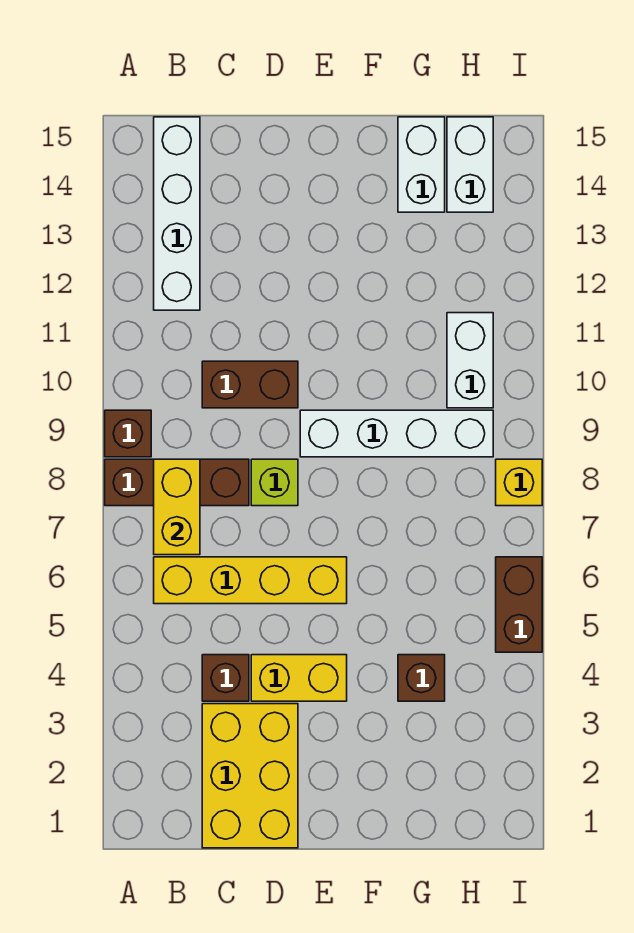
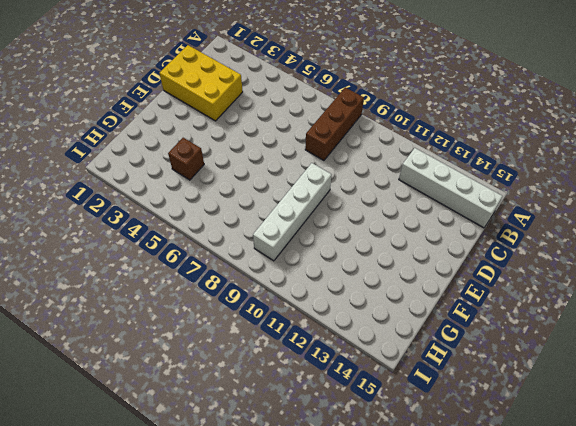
none -> brown 1x1 brick [105,410,151,457]
none -> yellow 1x4 brick [154,557,347,604]
none -> brown 1x1 brick [202,655,249,701]

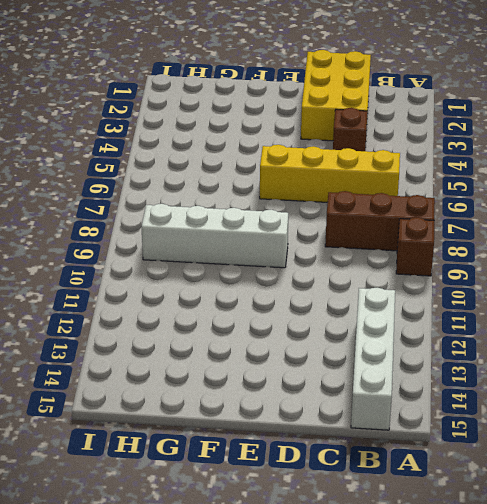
none -> brown 1x2 brick [202,361,298,408]
none -> yellow 1x2 brick [251,655,347,701]
none -> lime 1x1 brick [251,459,298,506]

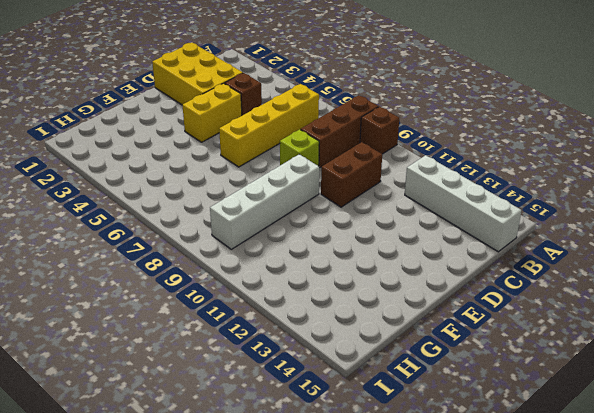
none -> brown 1x1 brick [398,655,445,701]
none -> white 1x2 brick [398,117,445,212]
none -> white 1x2 brick [447,313,493,408]

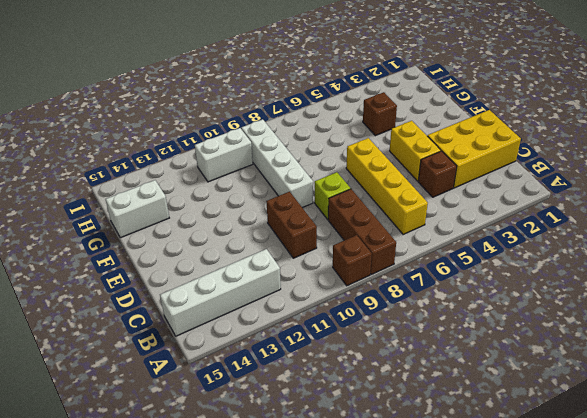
none -> white 1x2 brick [447,117,493,212]
none -> brown 1x2 brick [496,557,542,652]
none -> yellow 1x1 brick [496,459,542,506]

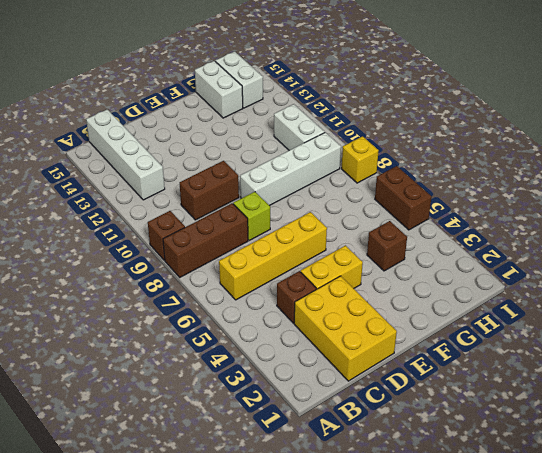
none -> yellow 1x2 brick [154,459,200,555]

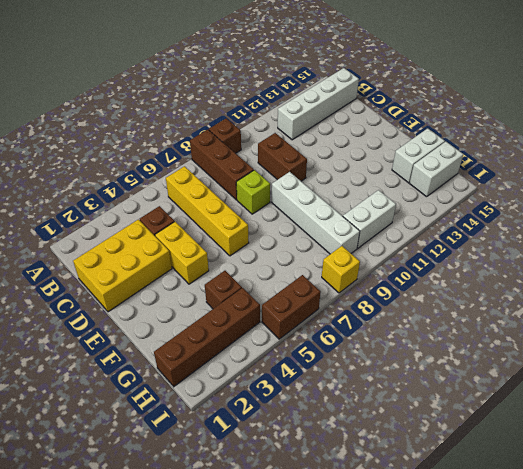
brown 1x4 brick [154,288,260,386] -> none
none -> yellow 1x2 brick [154,459,200,555]

